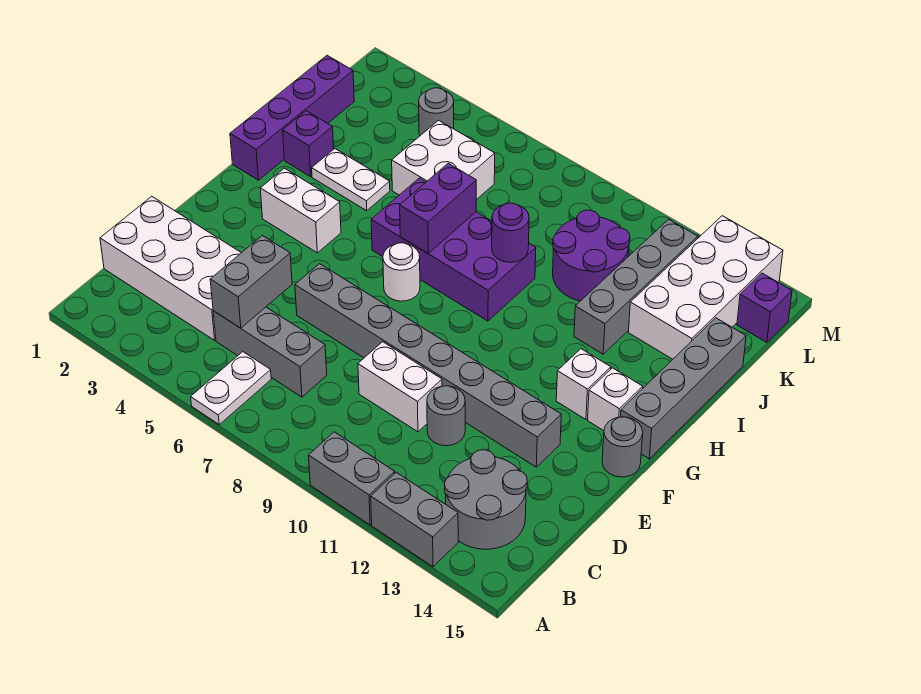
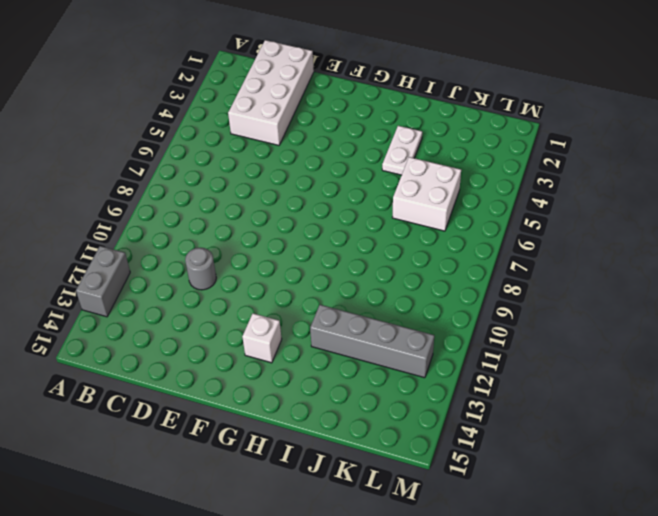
none -> white 1x2 plate [191,352,271,424]
none -> grey 1x2 brick [309,432,395,525]
none -> grey 2x2 round brick [445,450,527,549]

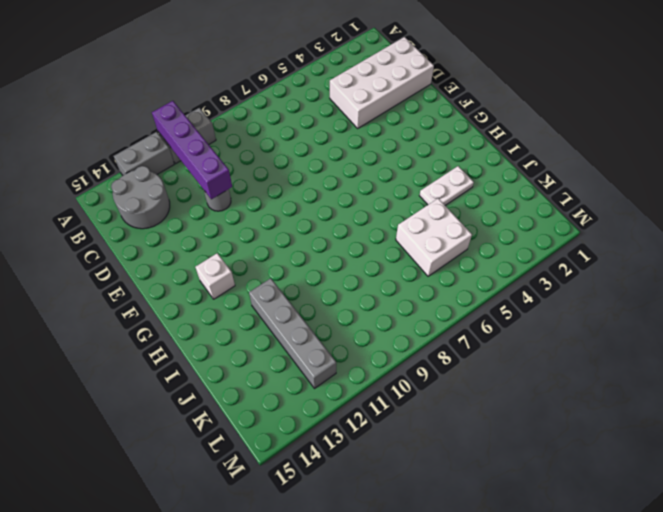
purple 1x4 brick [152,101,232,199] -> purple 1x4 brick moved to [230,56,354,180]
none -> white 1x2 plate [191,352,271,424]
none -> grey 1x3 brick [213,307,327,397]
none -> white 1x2 brick [358,342,442,432]

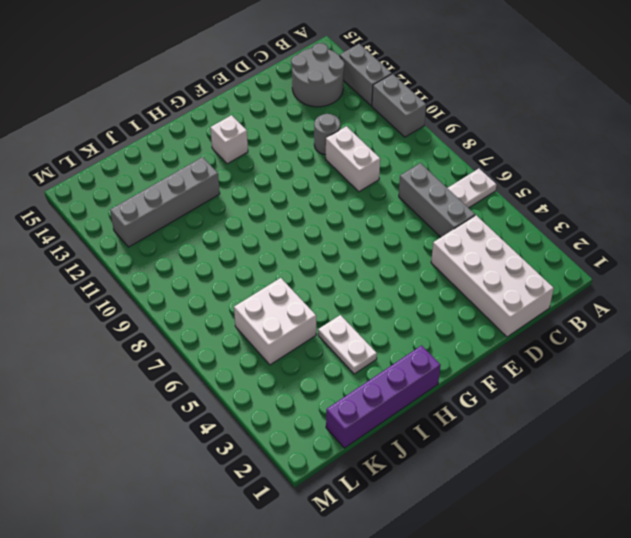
none -> grey 1x8 brick [295,264,561,467]
none -> grey 1x1 round brick [602,417,643,477]
none -> white 1x2 brick [260,168,341,253]

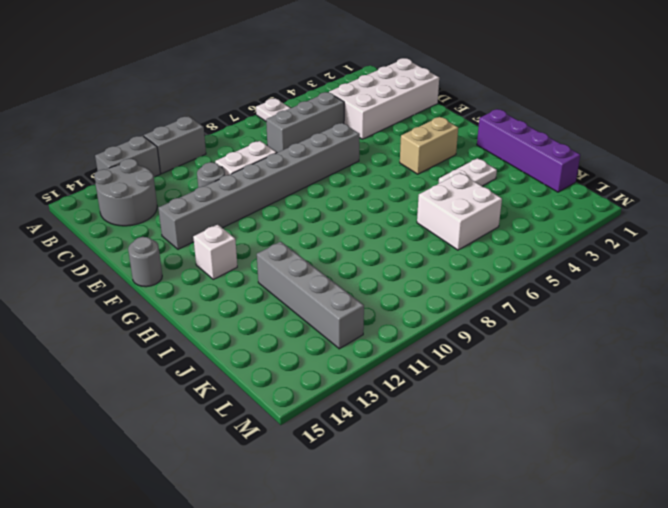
tan 1x2 brick [400,117,458,174] -> white 1x2 brick [260,168,341,253]
none -> white 1x1 round brick [383,243,420,301]
none -> white 1x1 brick [588,368,643,431]
none -> grey 1x4 brick [621,318,746,459]

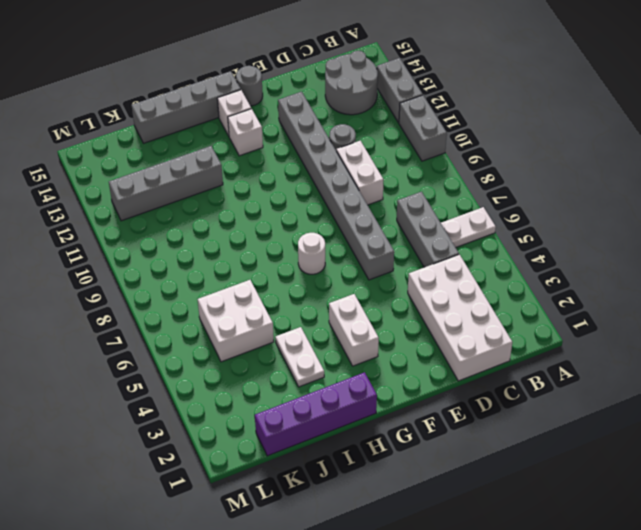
none -> purple 2x4 brick [371,178,536,321]
none -> purple 1x1 brick [283,111,334,177]
none -> purple 2x2 round brick [553,210,630,301]

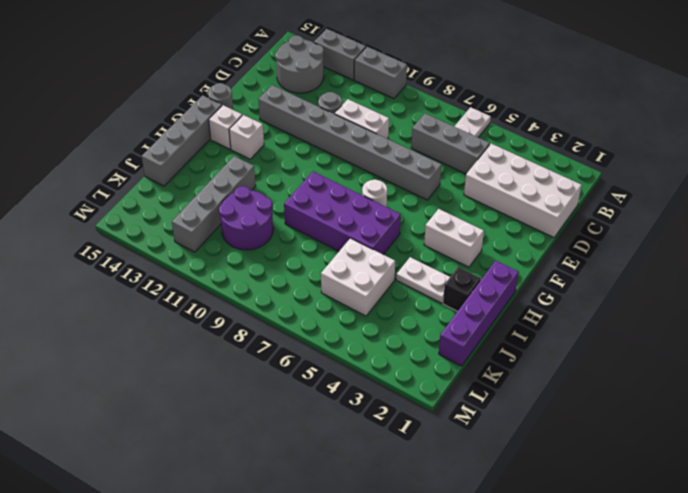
black 1x1 brick [443,267,481,311] -> purple 1x1 brick [283,111,334,177]
none -> white 2x4 brick [628,216,783,359]
none -> grey 1x1 round brick [419,88,454,136]
none -> purple 1x1 brick [737,273,792,342]

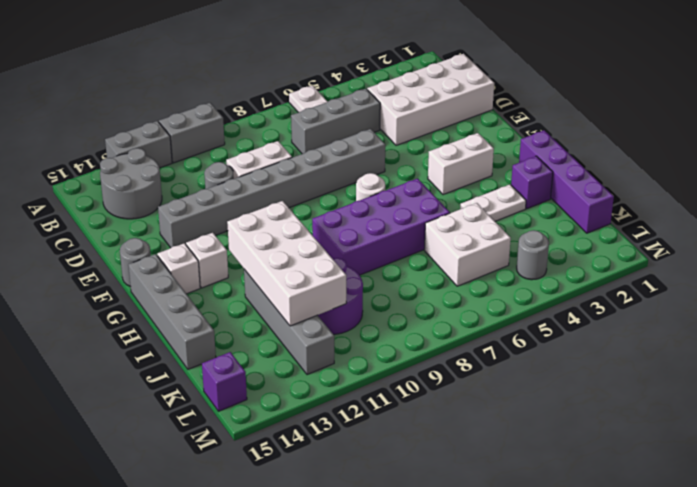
white 2x4 brick [227,201,346,326] -> white 2x4 brick moved to [628,216,783,359]
none -> grey 1x2 brick [210,236,292,328]
none -> purple 1x2 brick [400,163,476,253]
none -> purple 1x1 round brick [492,203,529,262]

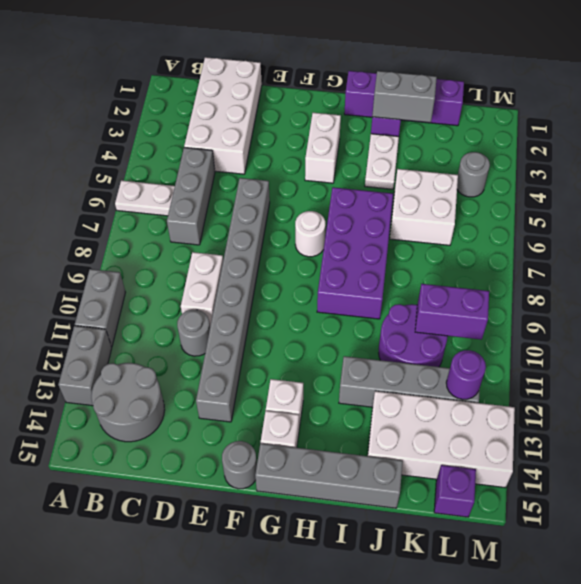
grey 1x2 brick [372,71,437,122] -> grey 1x2 brick moved to [210,236,292,328]
purple 1x2 brick [415,284,489,340] -> purple 1x2 brick moved to [400,163,476,253]
purple 1x1 round brick [446,350,486,399] -> purple 1x1 round brick moved to [492,203,529,262]

